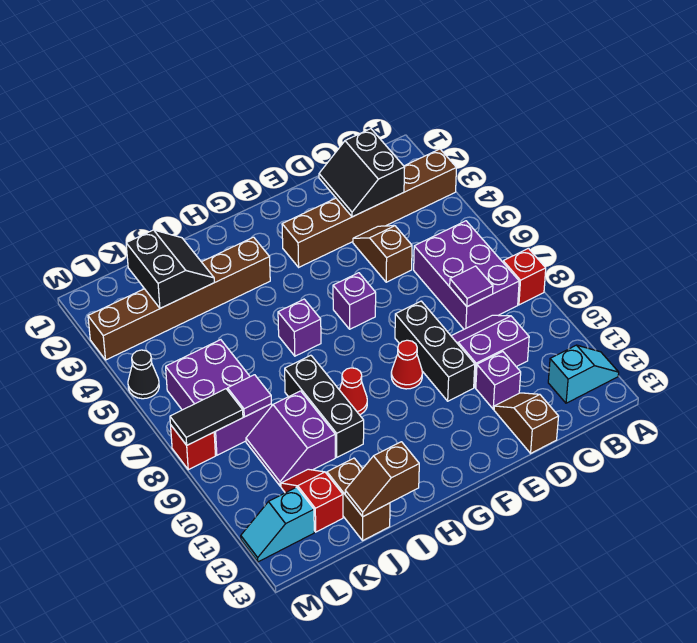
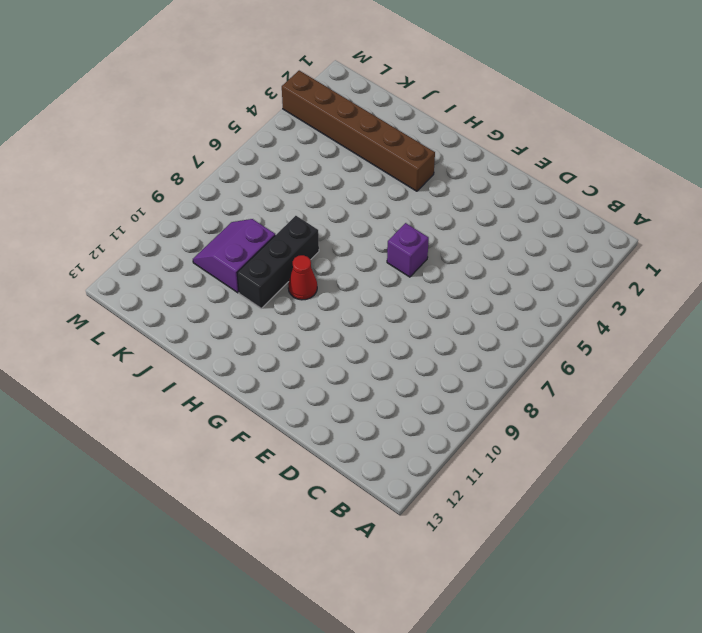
none -> brown 1x6 brick [282,149,456,267]
none -> red 1x1 brick [503,248,546,305]
none -> cyan 1x2 slope [548,345,619,403]

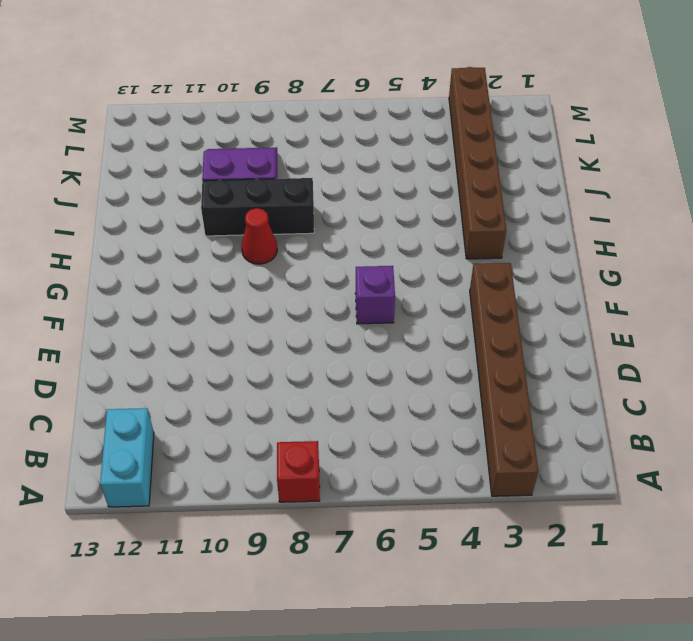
cyan 1x2 brick [100,408,154,507] -> cyan 1x2 slope [548,345,619,403]
none -> purple 2x3 brick [414,221,519,329]
none -> purple 2x2 slope [451,315,529,387]
none -> brown 1x2 slope [353,226,412,282]

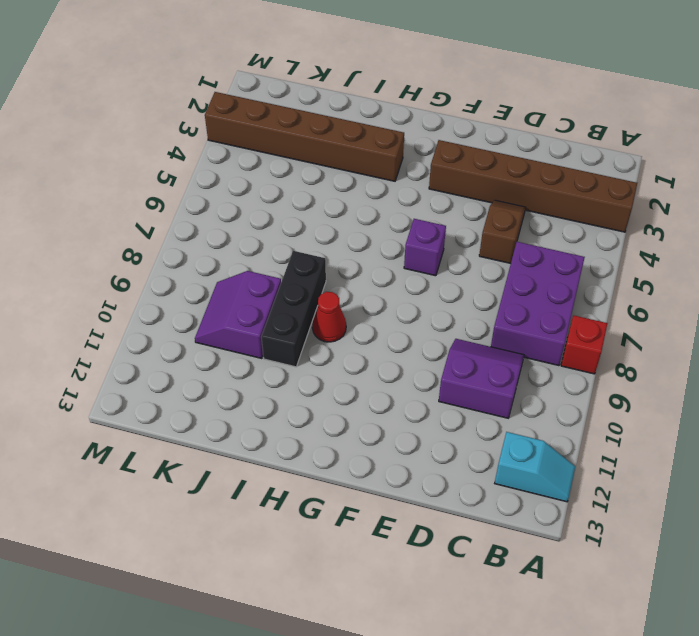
none -> purple 1x1 brick [476,352,521,409]
none -> brown 1x2 slope [494,393,559,453]
none -> black 1x3 brick [395,301,475,401]

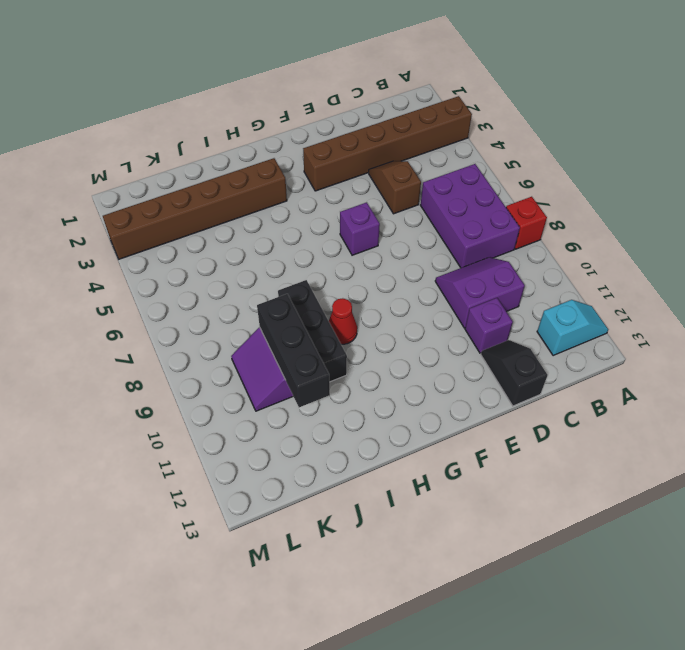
black 1x2 slope [481,340,548,406] -> brown 1x2 slope [494,393,559,453]
black 1x3 brick [257,294,330,407] -> black 1x3 brick moved to [395,301,475,401]
none -> red 1x1 cone [391,340,422,389]
none -> purple 1x1 brick [278,299,321,356]
none -> brown 1x2 brick [327,458,390,540]

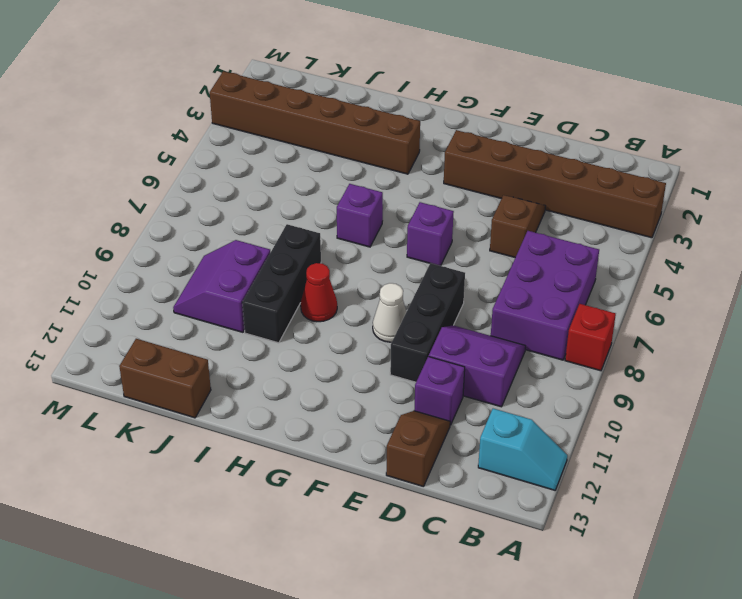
white 1x1 cone [373,283,407,342] -> red 1x1 cone [391,340,422,389]
brown 1x2 brick [119,339,211,418] -> brown 1x2 brick turned to [327,458,390,540]
none -> purple 2x3 brick [166,340,272,455]
none -> red 1x2 slope [281,469,343,532]
none -> cyan 1x2 slope [241,487,314,562]

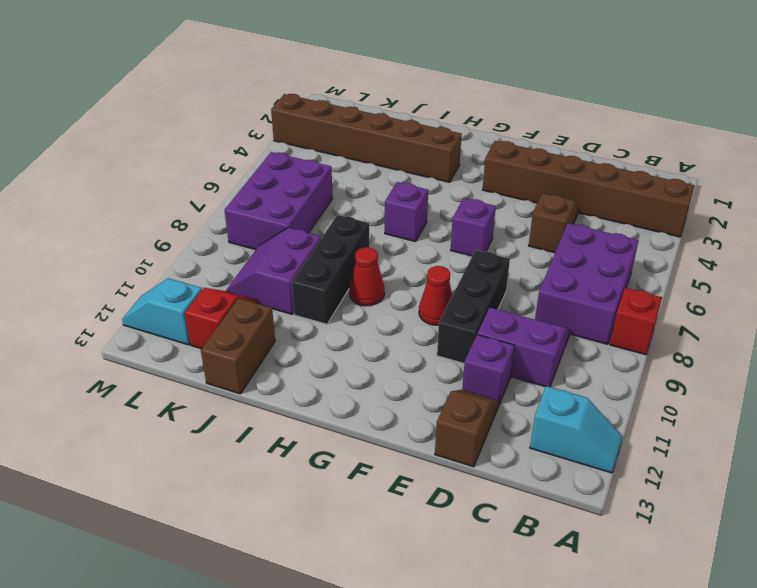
none -> black 1x1 cone [128,350,159,399]
none -> red 1x1 brick [171,426,215,470]
none -> black 2x2 slope [319,129,405,217]

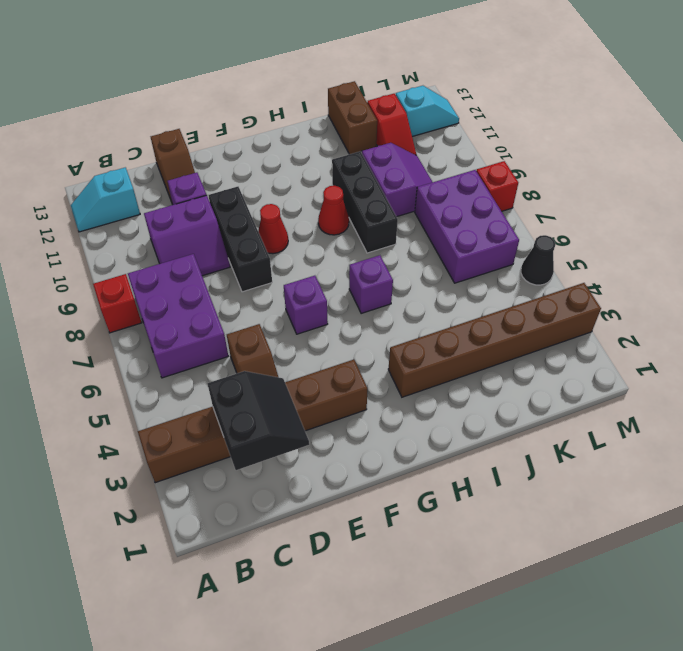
none -> purple 1x1 tile [450,266,493,307]
none -> brown 1x2 slope [345,442,419,516]
none -> black 2x2 slope [126,230,214,308]

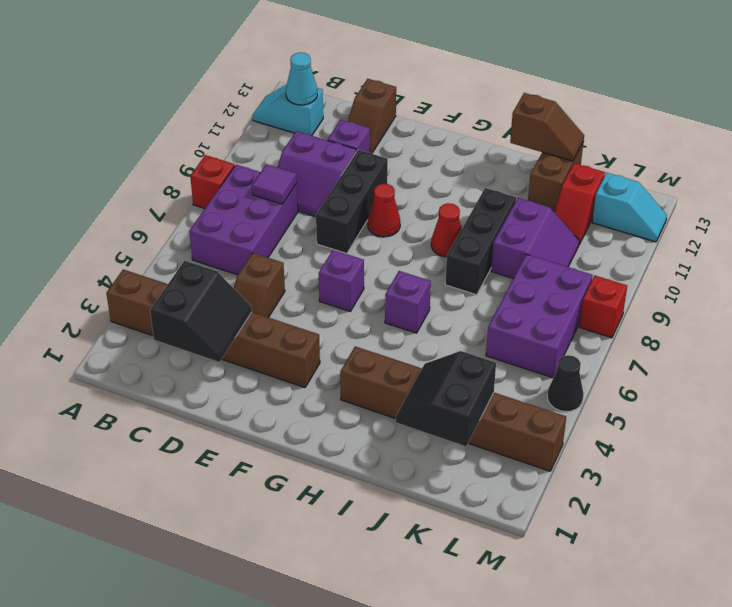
cyan 1x1 cone [286,52,317,105] -> none
none -> purple 1x1 tile [228,375,271,417]
none -> black 1x2 tile [170,389,243,445]

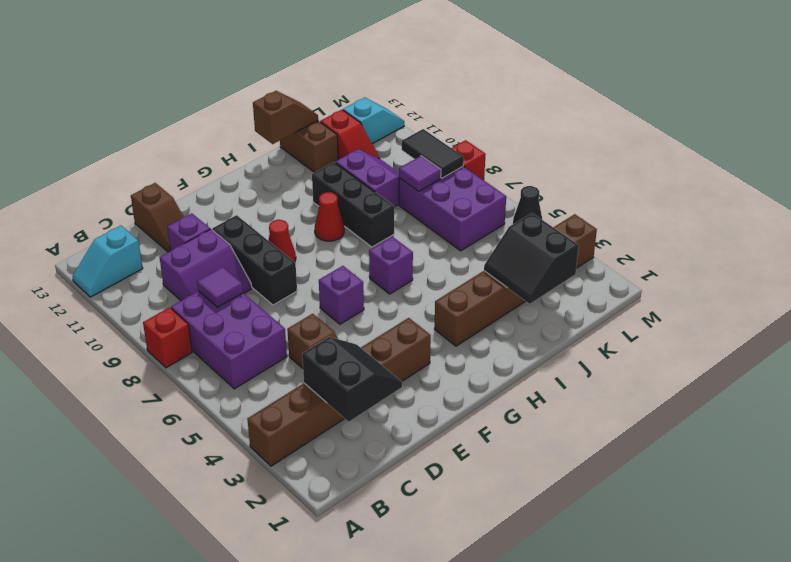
black 1x2 tile [402,129,464,178] -> black 1x2 tile turned to [170,389,243,445]

